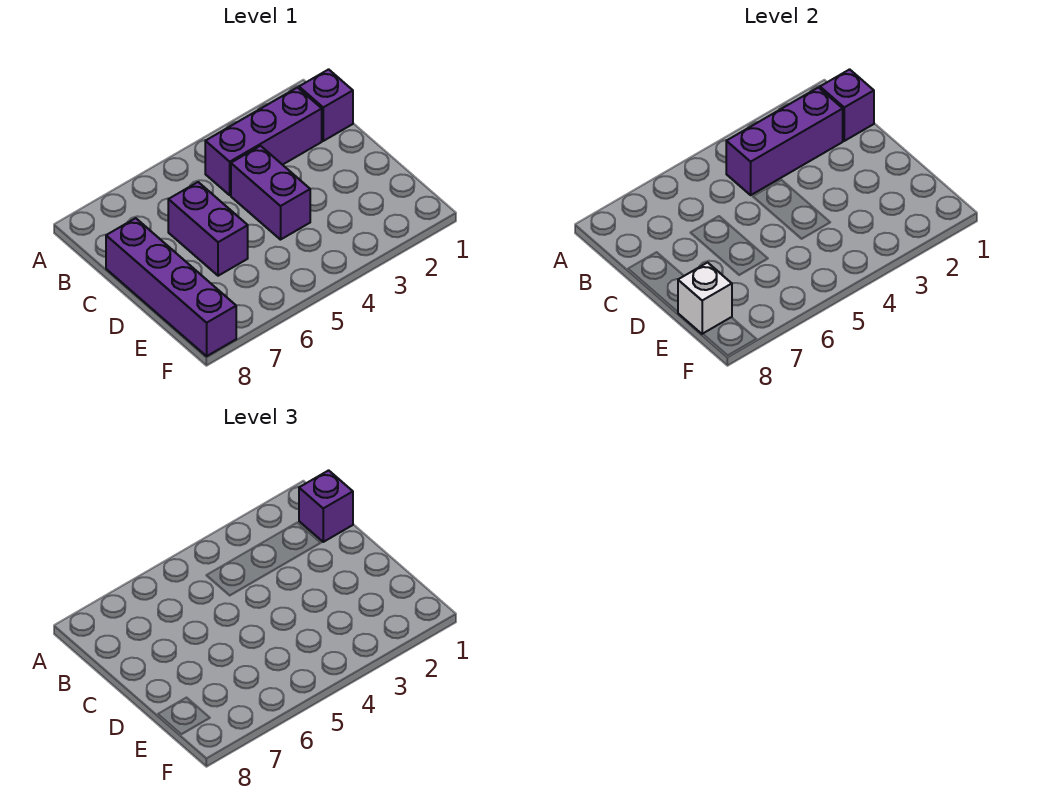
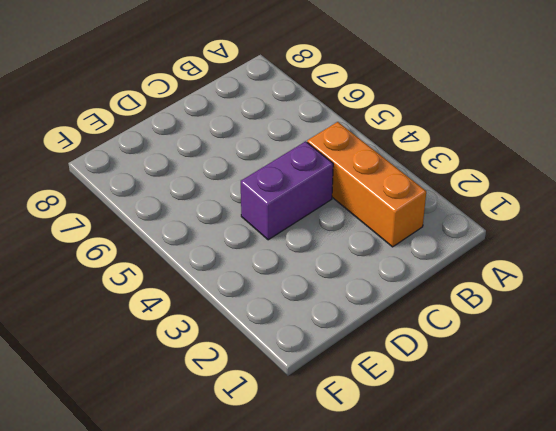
orange 1x3 brick [307,122,426,247] -> purple 1x3 brick [205,88,322,195]
none -> purple 1x1 brick [299,69,353,141]
none -> purple 1x2 brick [168,182,248,276]

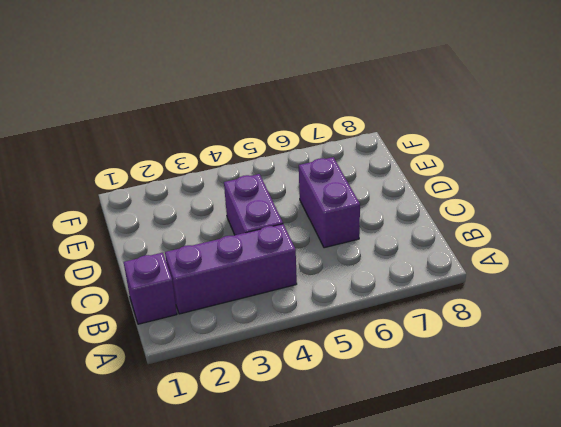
none -> purple 1x4 brick [106,218,236,356]
none -> purple 1x1 brick [820,69,874,141]

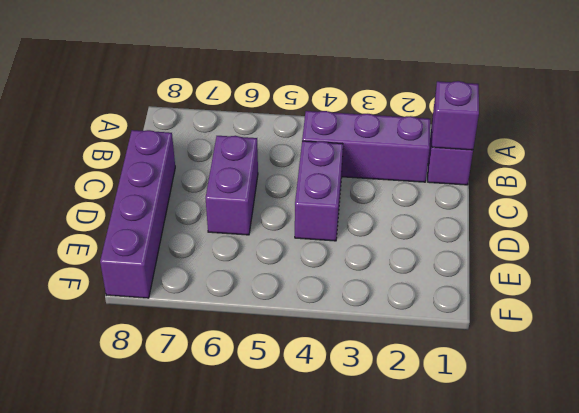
none -> purple 1x3 brick [726,88,843,195]
none -> white 1x1 brick [678,263,732,334]

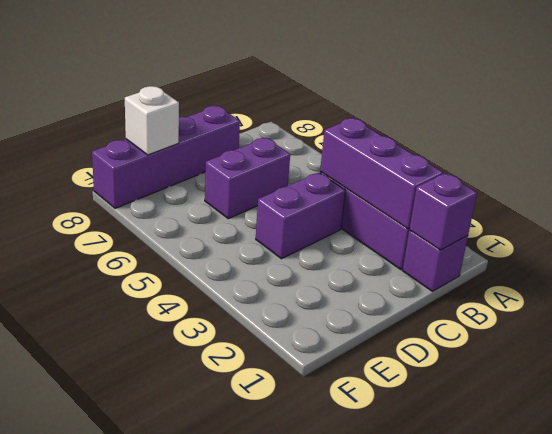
none -> purple 1x1 brick [299,470,353,542]

